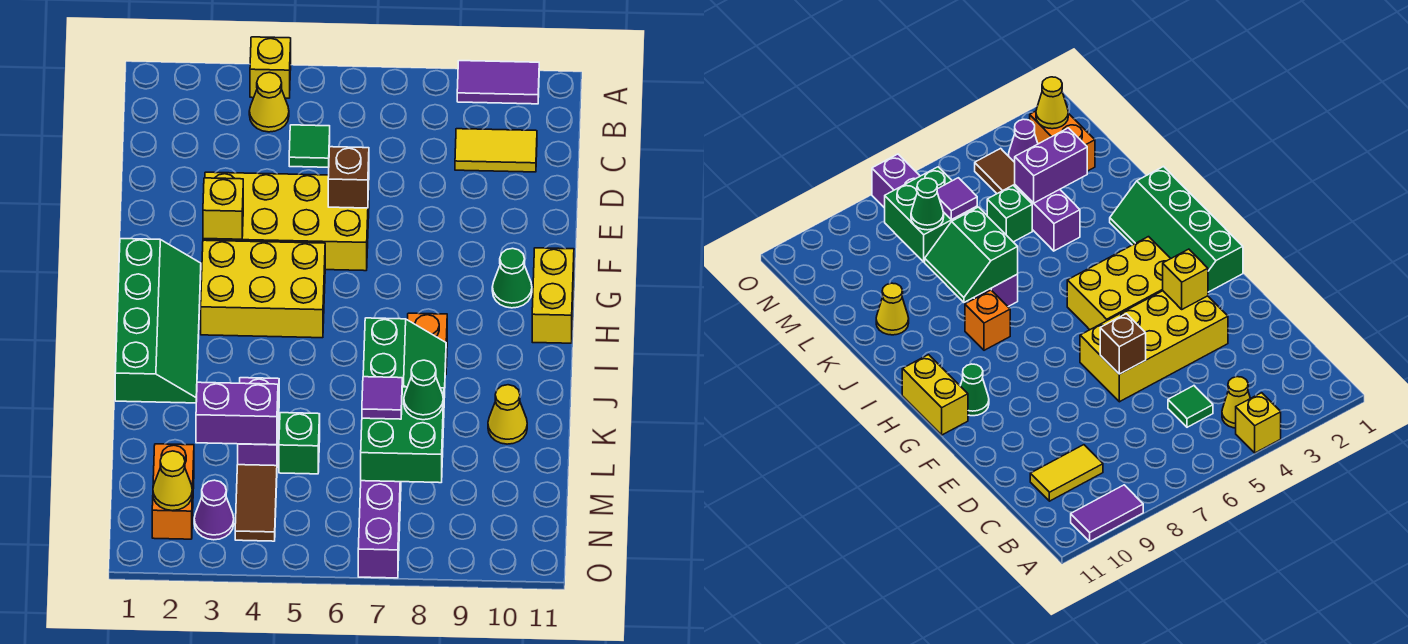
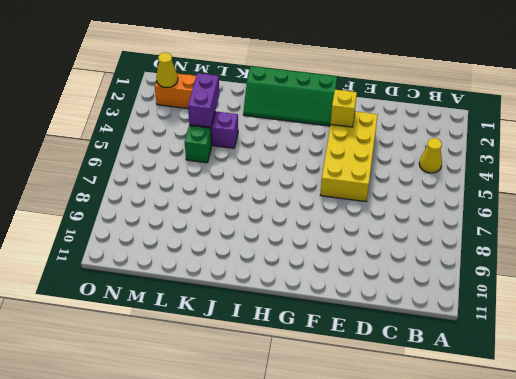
none -> yellow 1x1 brick [250,37,291,98]
none -> purple 1x2 tile [457,61,539,104]
none -> green 1x1 tile [289,125,330,167]

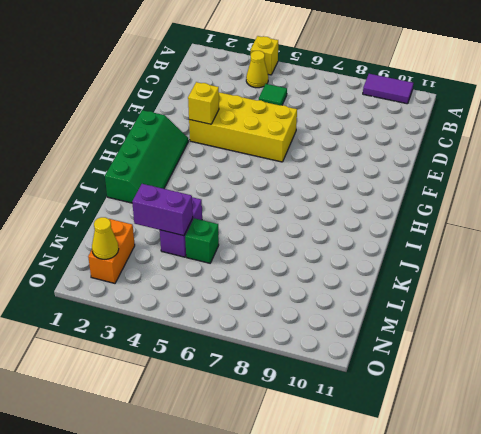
none -> yellow 1x2 tile [455,129,537,172]
none -> yellow 2x3 brick [201,240,325,338]
none -> green 1x1 cone [492,248,532,308]

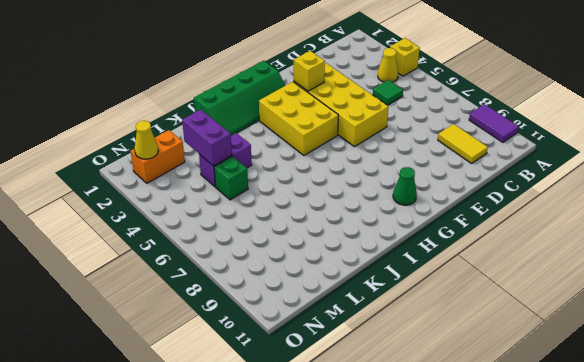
none -> yellow 1x2 brick [532,248,574,343]
none -> orange 1x1 brick [408,313,447,375]
none -> purple 1x6 brick [358,481,401,578]

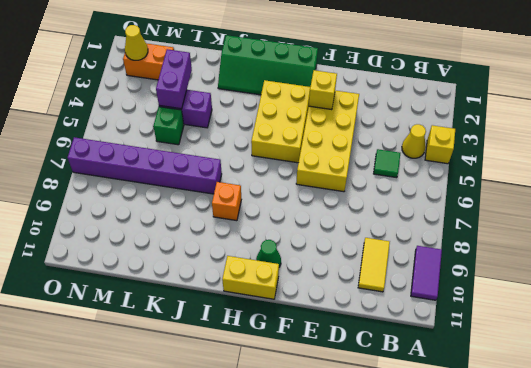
none -> yellow 1x1 cone [488,385,527,444]
none -> brown 1x2 tile [235,465,277,541]
none -> purple 1x1 cone [194,480,234,540]

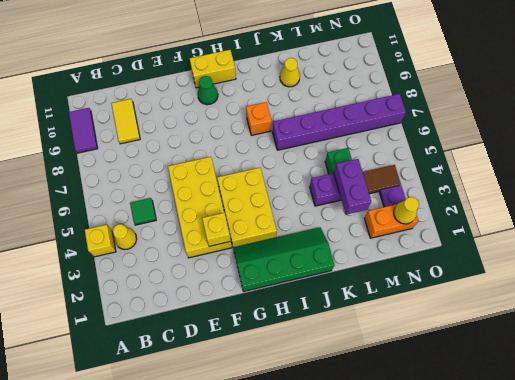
purple 1x1 plate [379,185,406,207] -> purple 1x1 cone [194,480,234,540]
none -> brown 1x1 brick [328,147,369,208]
none -> green 2x2 slope [363,318,446,397]
none -> green 2x2 brick [361,387,444,483]

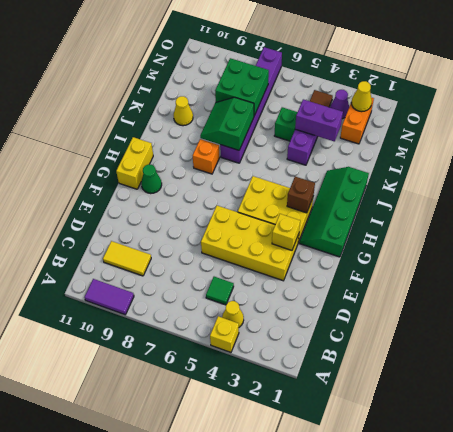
brown 1x1 brick [287,176,315,213] -> brown 1x1 brick moved to [328,147,369,208]
none -> purple 1x1 tile [362,377,402,419]
none -> green 1x1 cone [404,360,443,420]

